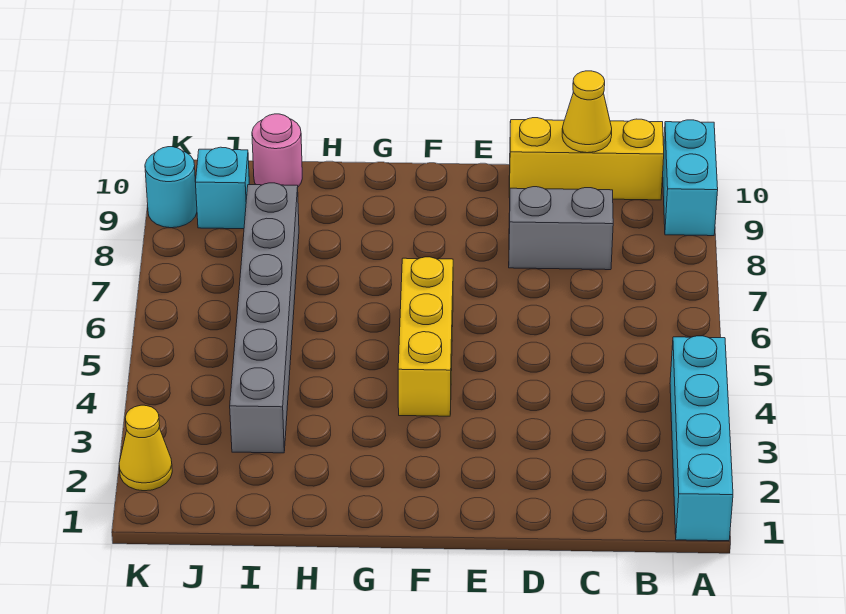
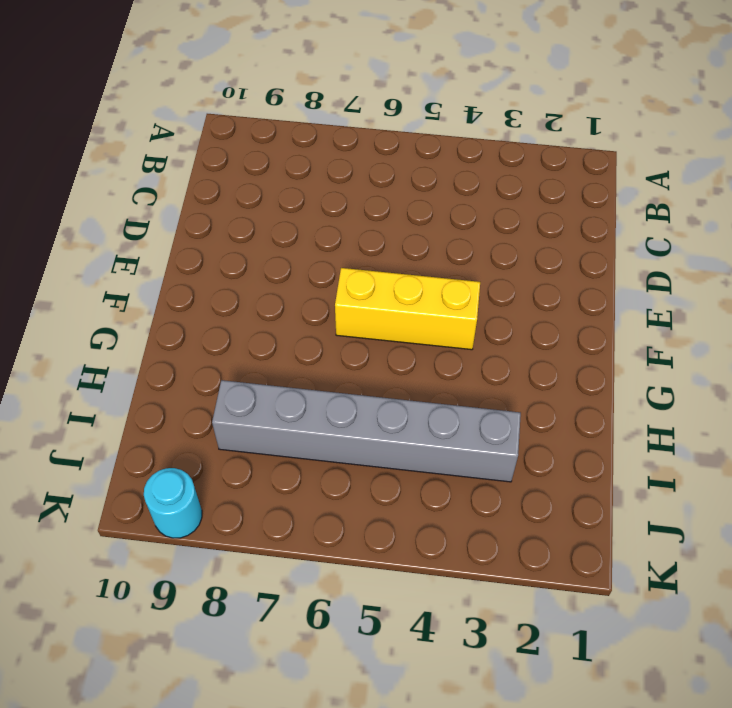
none -> cyan 1x4 brick [670,336,733,541]
none -> cyan 1x2 brick [663,120,718,236]

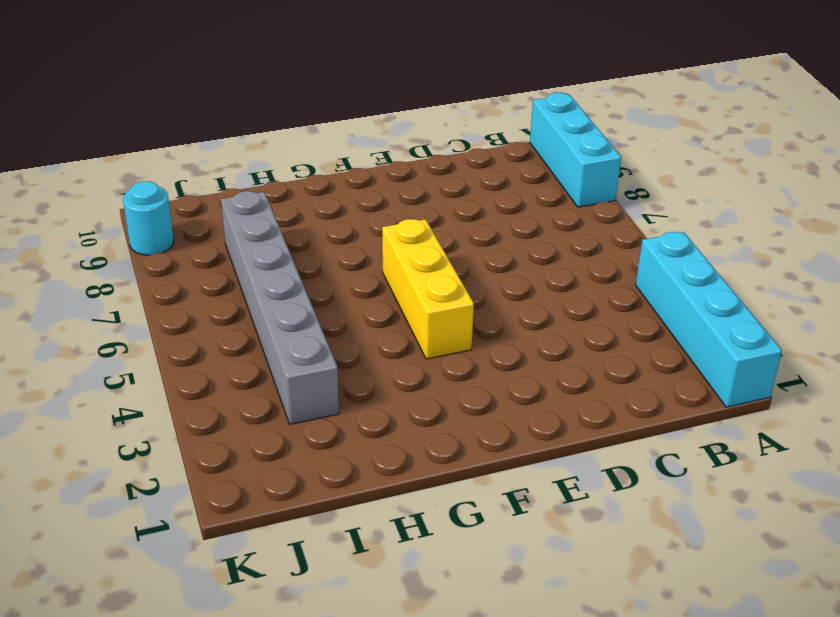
cyan 1x3 brick [530,93,621,207] -> cyan 1x2 brick [663,120,718,236]
none -> yellow 1x3 brick [509,118,664,200]
none -> grey 1x2 brick [509,187,613,270]

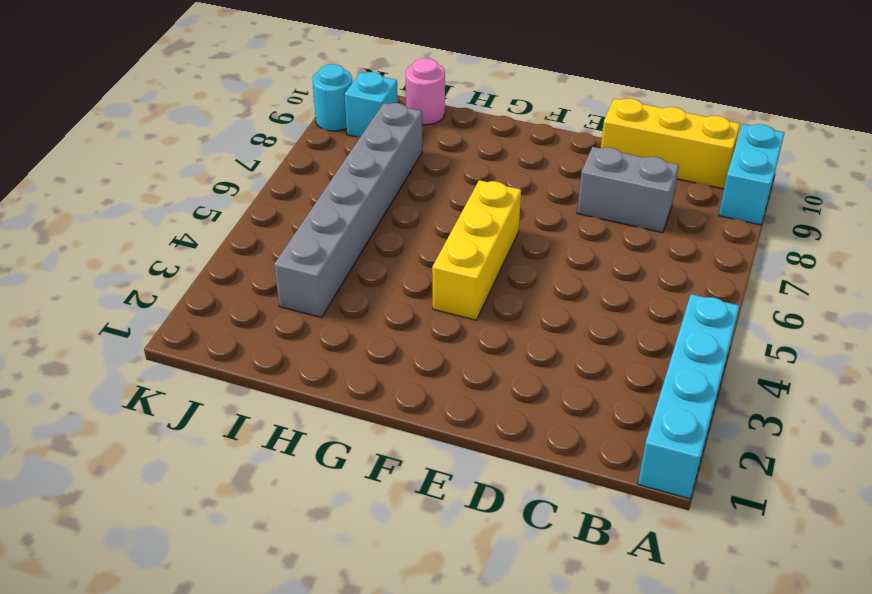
none -> yellow 1x1 cone [119,405,172,491]
none -> yellow 1x1 cone [562,71,612,153]

